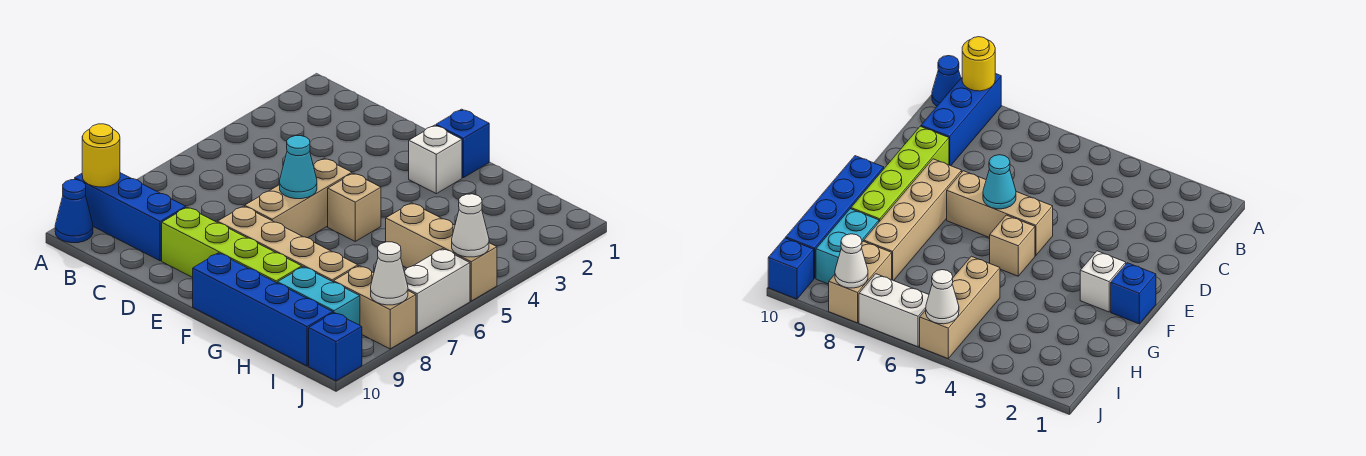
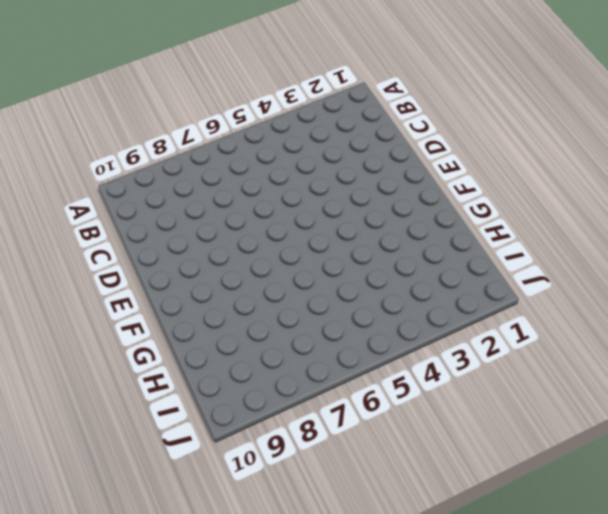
none -> blue 1x3 brick [75,173,186,261]
none -> blue 1x1 cone [55,180,93,243]
none -> lime 1x4 brick [162,207,302,283]

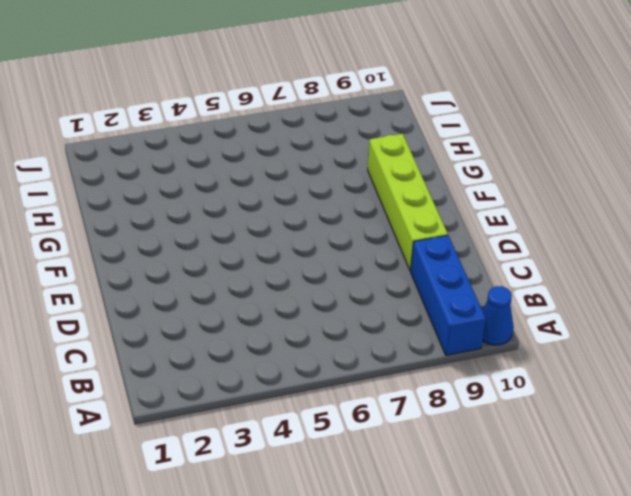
none -> tan 1x3 brick [245,158,352,238]
none -> tan 1x4 brick [218,206,358,282]
none -> blue 1x1 brick [436,109,489,178]

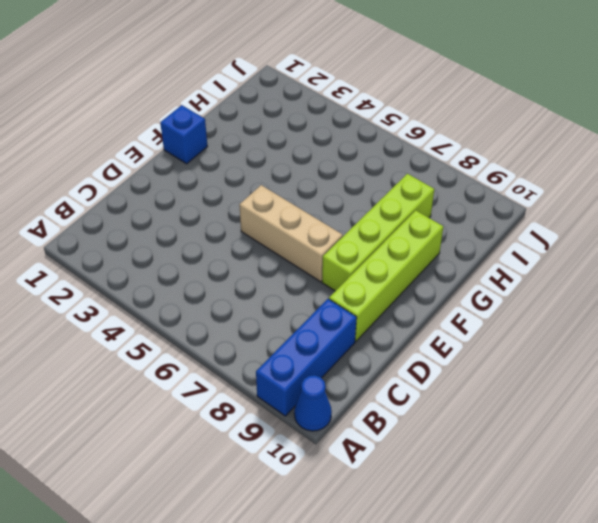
lime 1x4 brick [322,174,434,291] -> tan 1x4 brick [218,206,358,282]
none -> white 1x1 brick [409,125,462,194]
none -> tan 1x1 brick [328,173,381,241]
none -> blue 1x4 brick [193,253,333,366]

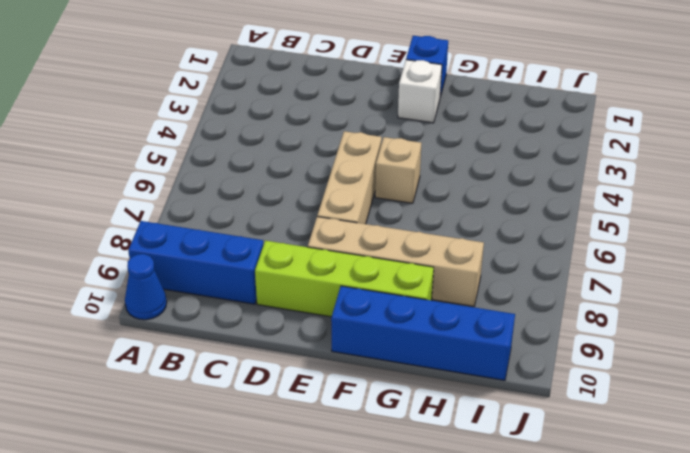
none -> tan 1x3 brick [386,203,497,301]
none -> cyan 1x2 brick [278,267,360,325]
none -> tan 1x2 brick [334,266,416,349]

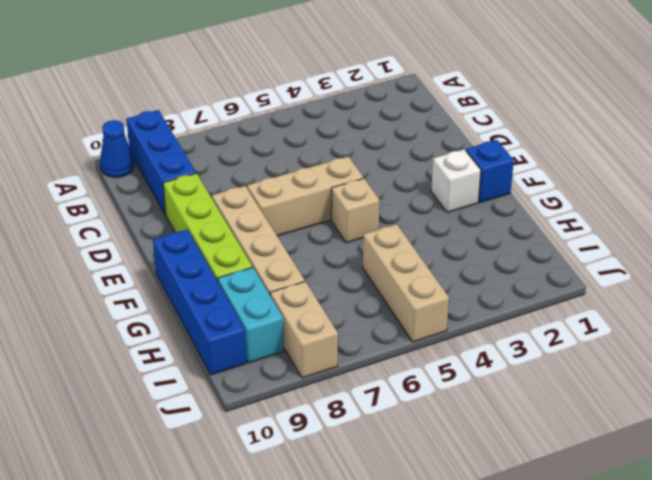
none -> white 1x2 brick [404,249,470,333]
none -> blue 1x1 brick [309,312,362,381]
none -> yellow 1x1 round brick [82,124,120,187]

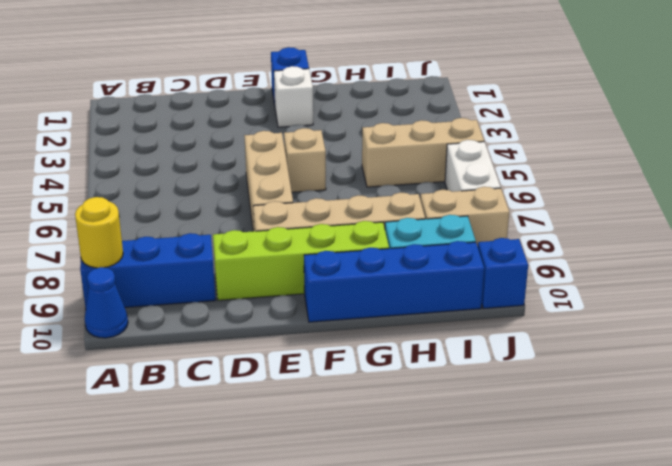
none -> cyan 1x1 cone [280,136,317,199]
none -> white 1x1 cone [452,194,489,257]
none -> white 1x1 cone [371,242,408,305]

